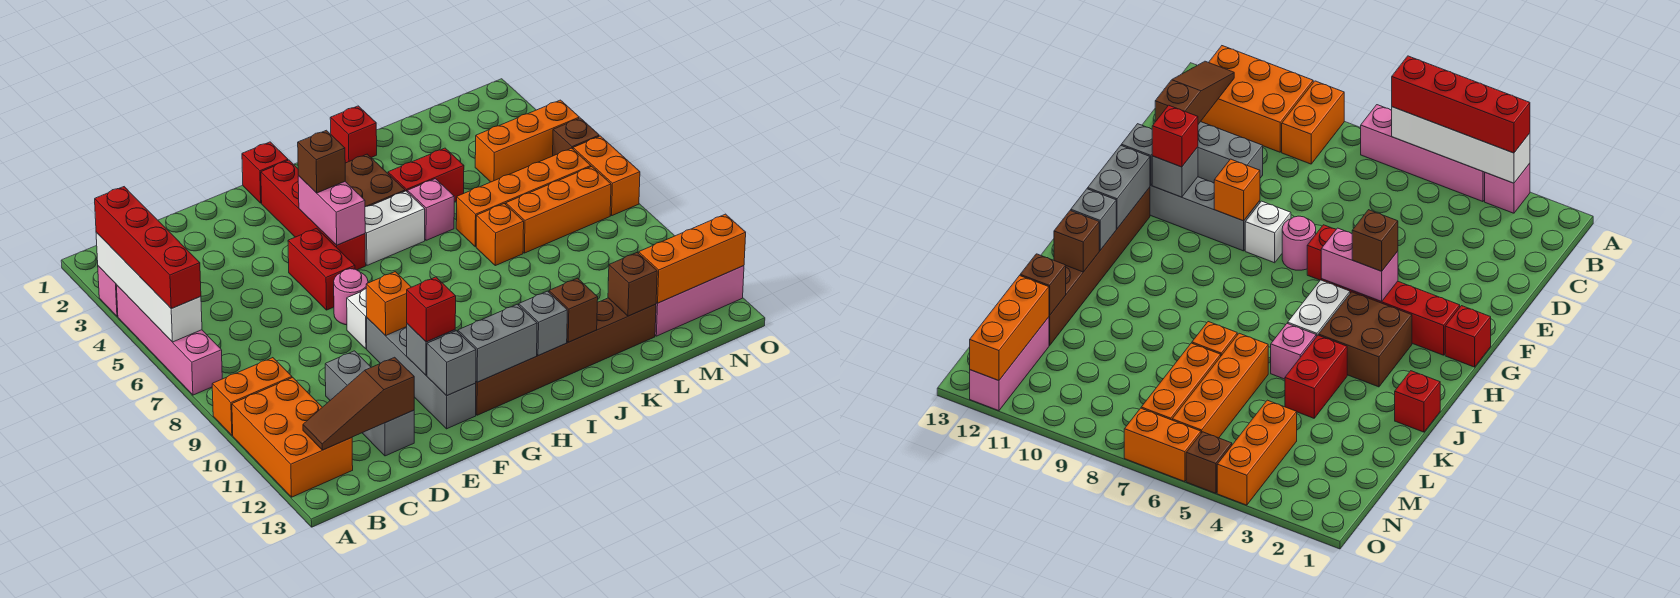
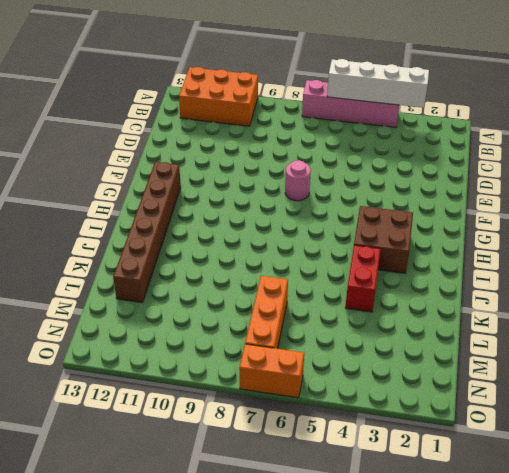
none -> pink 1x1 brick [98,266,118,316]
none -> orange 1x2 brick [212,358,292,435]
none -> grey 1x3 brick [325,351,414,456]
none -> red 1x2 brick [288,228,355,310]

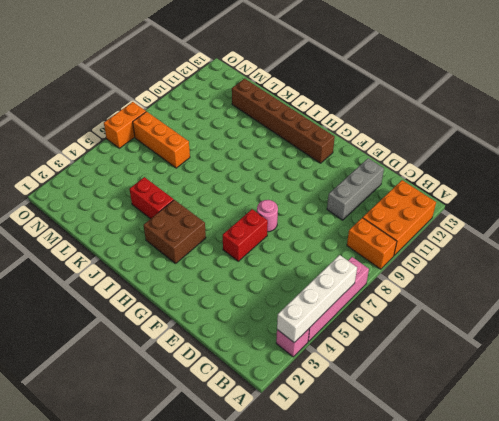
none -> white 1x1 brick [347,289,367,349]
none -> grey 1x4 brick [367,318,476,429]
none -> red 1x1 brick [242,142,288,203]
none -> red 1x4 brick [261,160,366,270]

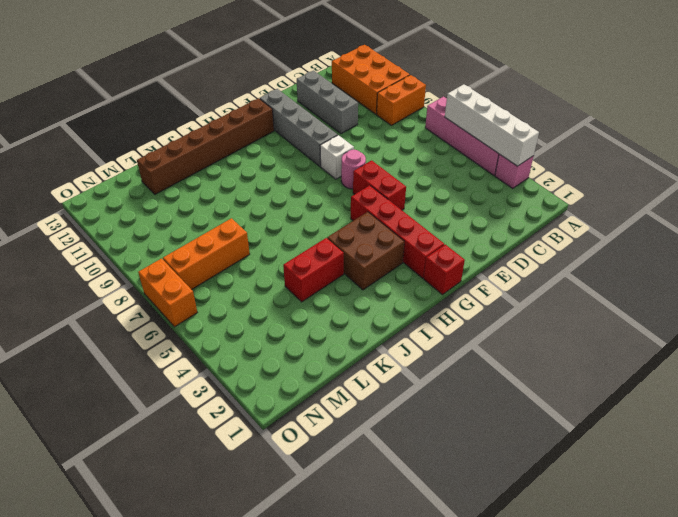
none -> white 1x2 brick [365,191,425,265]
none -> red 1x1 brick [330,106,377,163]
none -> pink 1x1 brick [407,179,454,240]
none -> orange 1x4 brick [456,148,591,247]

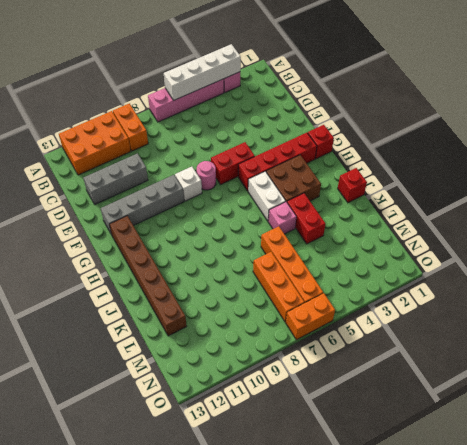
none -> orange 1x1 brick [476,204,524,266]
none -> orange 1x3 brick [475,100,579,182]
none -> pink 1x3 brick [655,266,744,336]
none -> brown 1x1 brick [553,118,599,156]

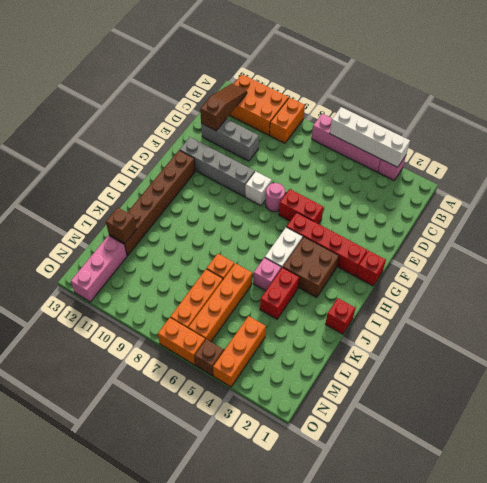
none -> orange 1x1 brick [366,272,411,336]
none -> grey 1x1 brick [407,324,455,375]
none -> grey 1x1 brick [427,331,476,396]
none -> pink 1x2 brick [298,176,365,245]

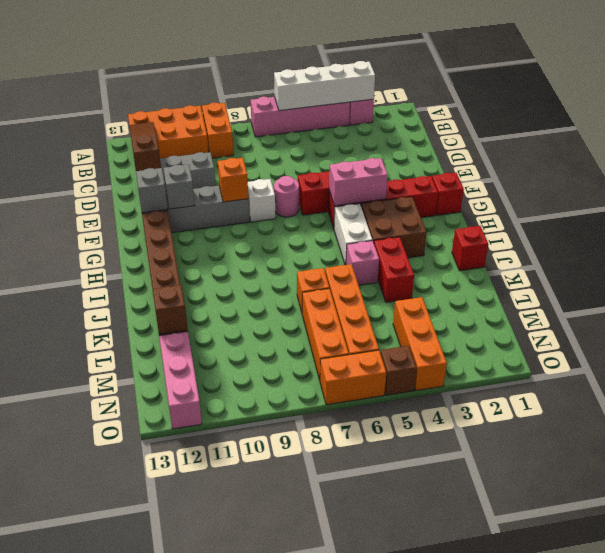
none -> grey 1x2 brick [458,304,537,382]
none -> grey 1x1 brick [519,291,567,356]
none -> brown 1x1 brick [549,278,598,342]
none -> orange 1x3 brick [639,214,746,303]

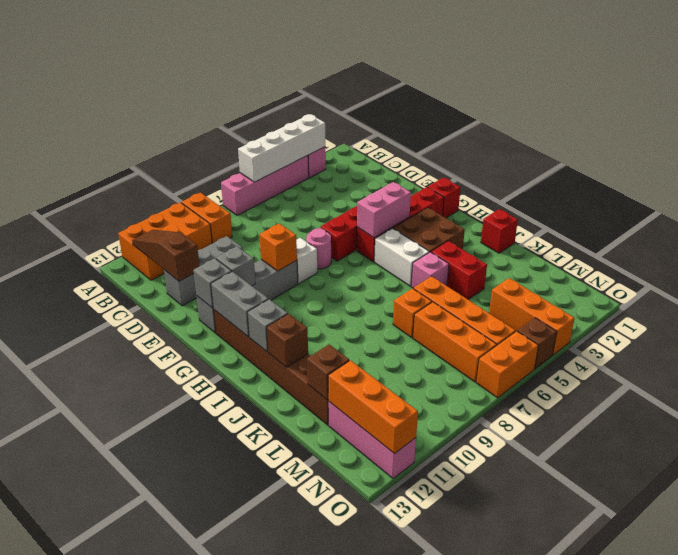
none -> red 1x4 brick [95,187,201,309]
none -> red 1x1 brick [407,277,456,342]
none -> brown 1x1 brick [298,130,345,193]

